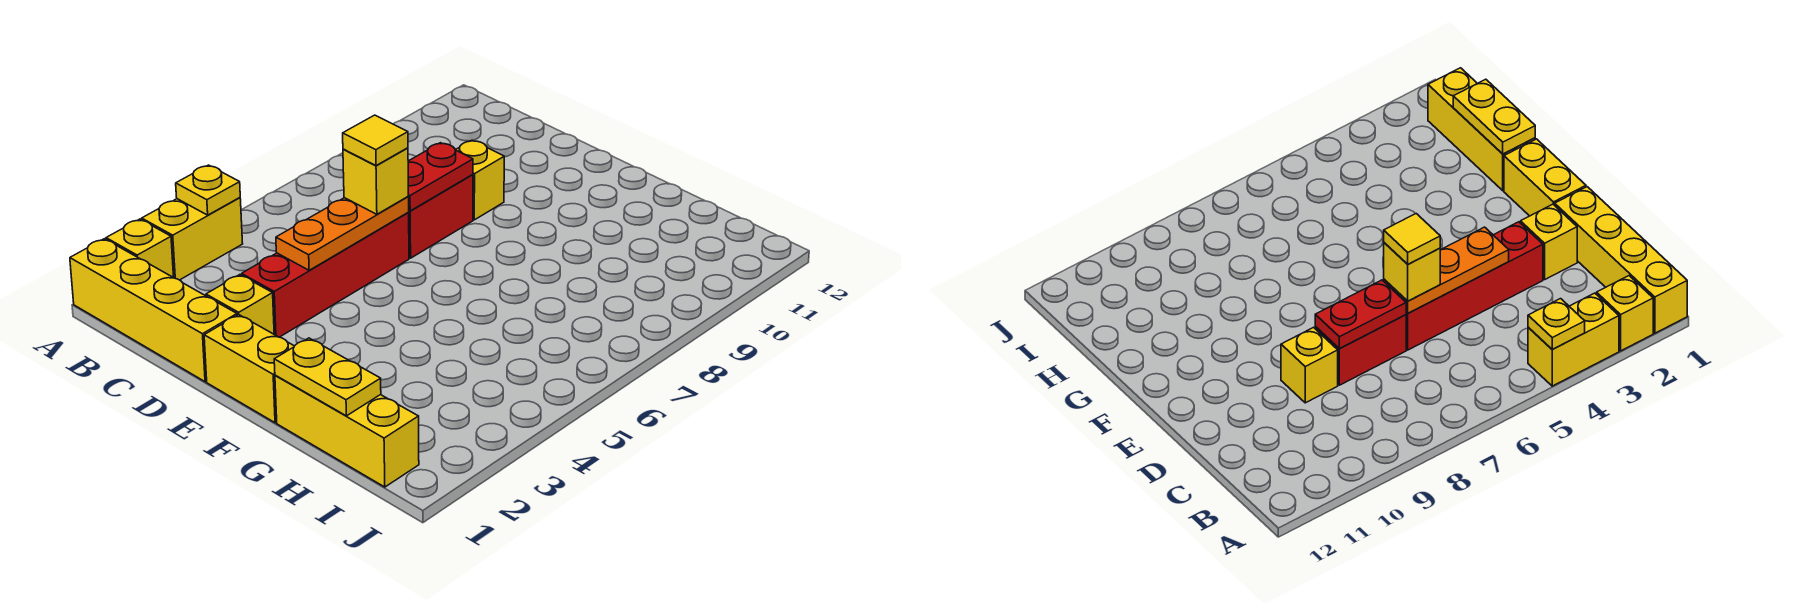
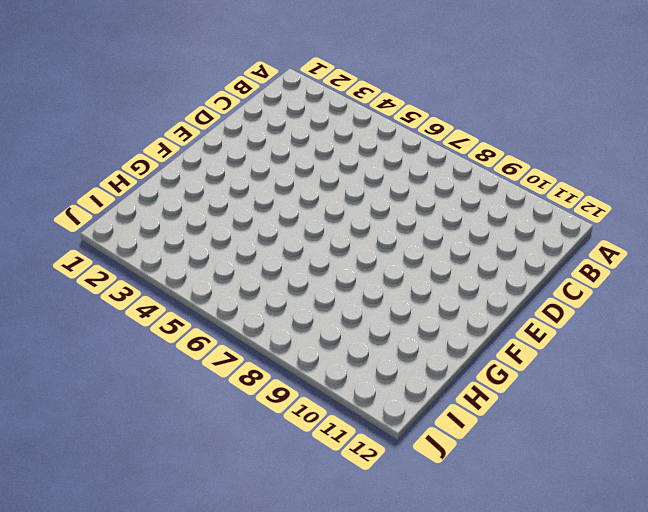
none -> yellow 1x4 brick [70,239,237,382]
none -> yellow 1x1 brick [106,219,174,278]
none -> yellow 1x2 brick [142,198,243,280]

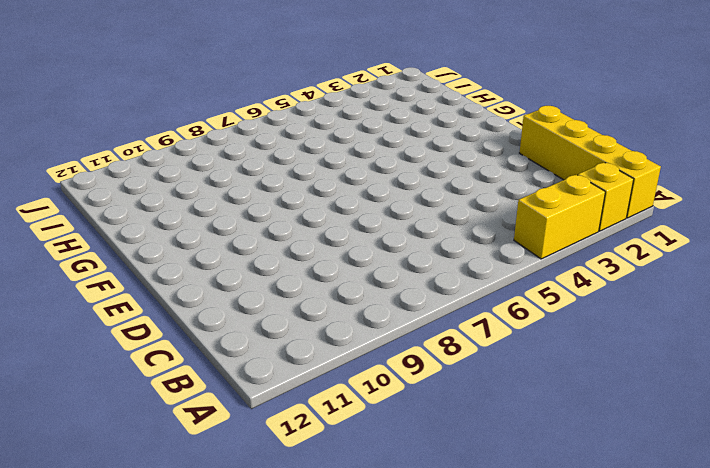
none -> yellow 1x1 brick [206,275,274,334]
none -> red 1x4 brick [242,213,409,337]
none -> red 1x2 brick [408,175,473,258]

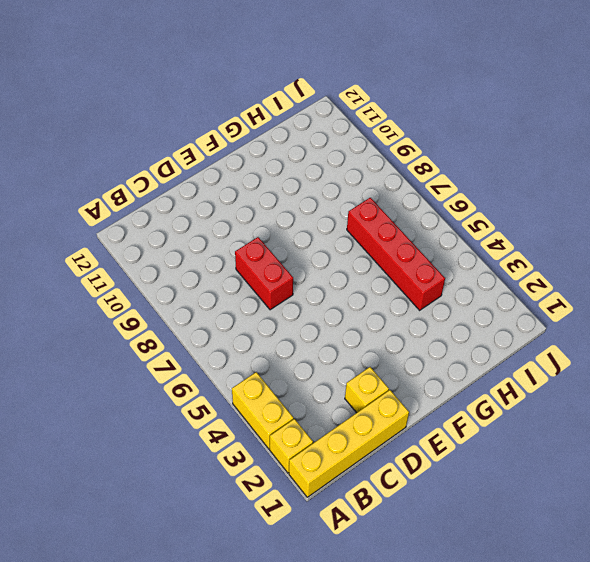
red 1x4 brick [347,198,445,310] -> red 1x4 brick moved to [242,213,409,337]
none -> yellow 1x1 brick [456,140,504,220]
none -> yellow 1x2 brick [204,315,294,423]
none -> yellow 1x3 brick [275,375,419,487]

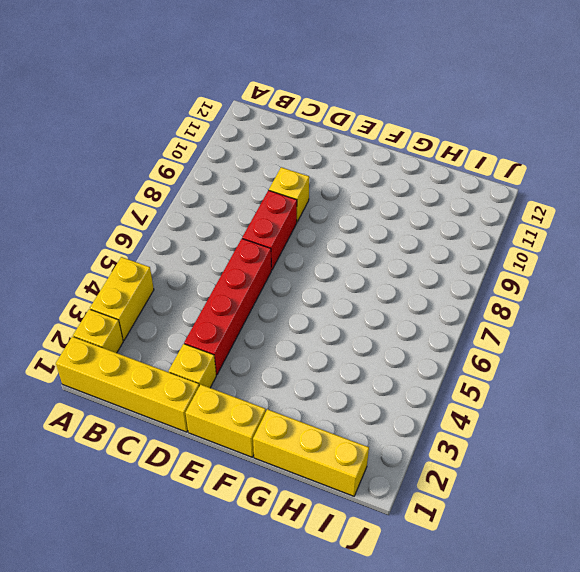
none -> yellow 1x1 plate [176,165,240,215]
none -> orange 1x3 plate [276,197,409,270]
none -> red 1x2 plate [408,143,473,211]

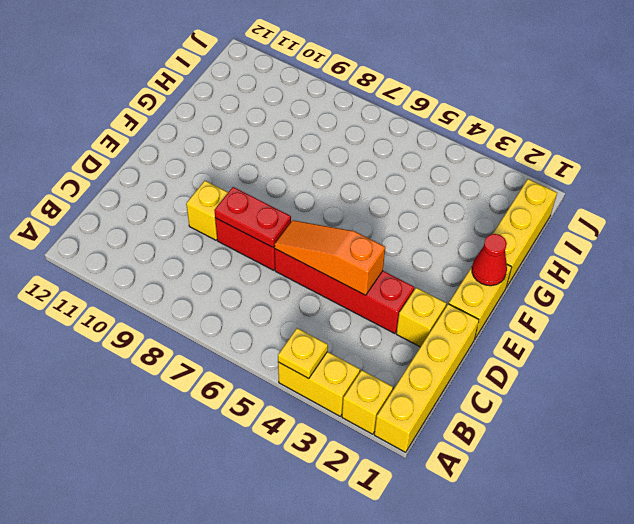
orange 1x3 slope [274,220,385,295] -> orange 1x3 plate [276,197,409,270]
red 1x1 cone [472,234,507,286] -> none
none -> yellow 1x2 plate [274,338,381,416]
none -> yellow 1x1 brick [343,148,408,214]
none -> yellow 1x1 tile [343,115,408,166]

